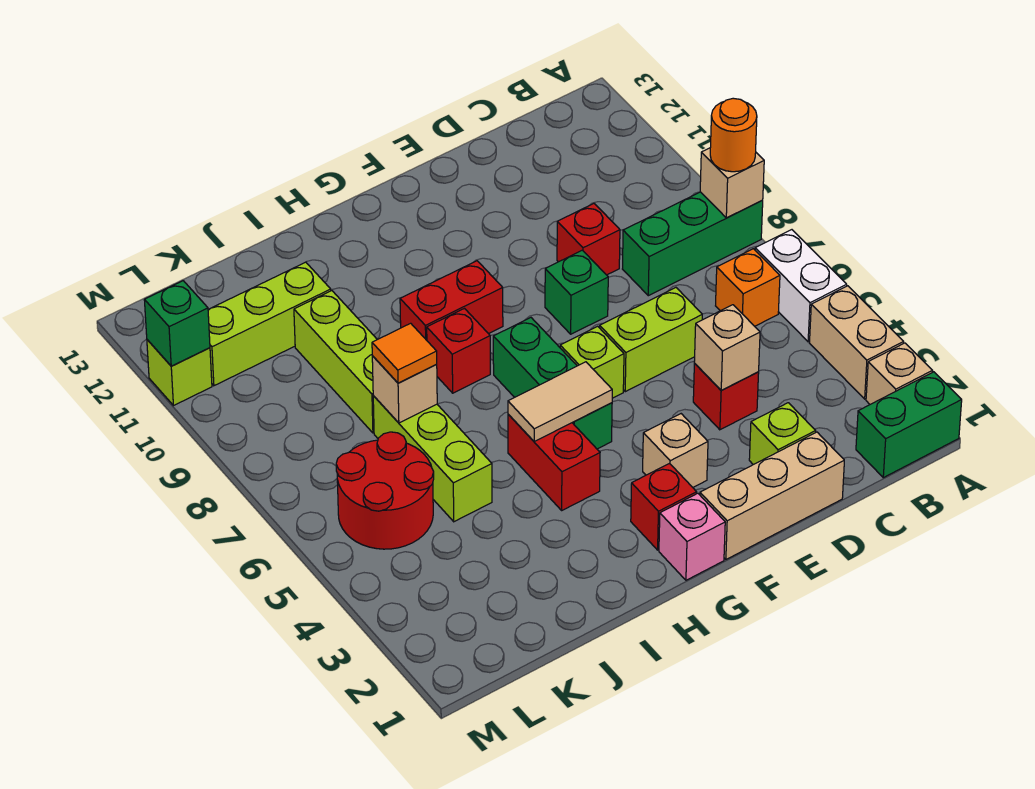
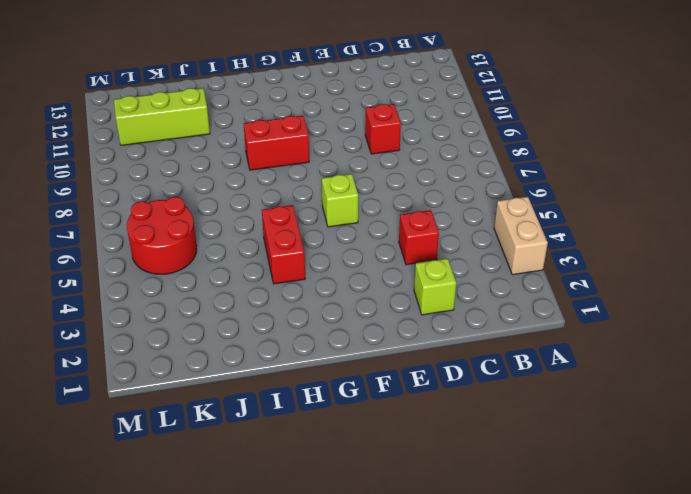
none -> green 1x2 brick [856,372,962,478]
none -> tan 1x1 brick [866,343,933,404]
none -> white 1x2 brick [755,230,847,342]
none -> green 1x3 brick [623,192,763,296]

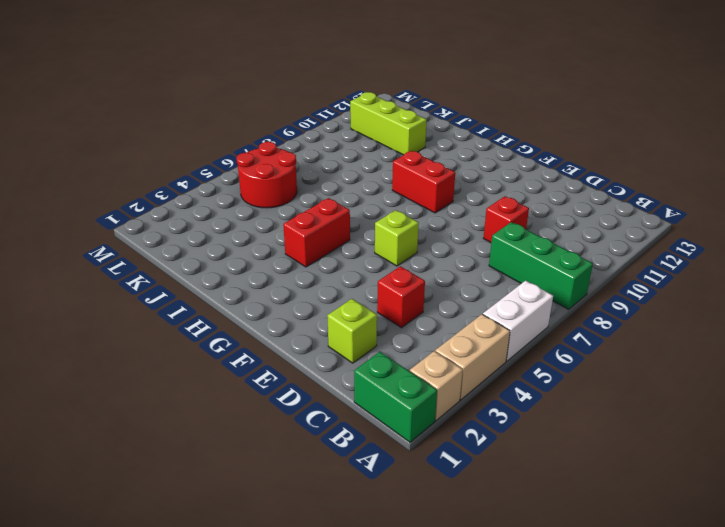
none -> orange 1x1 brick [716,249,780,326]
none -> tan 1x3 brick [700,432,844,559]
none -> lime 1x2 brick [600,288,702,392]
none -> green 1x1 brick [545,250,608,334]

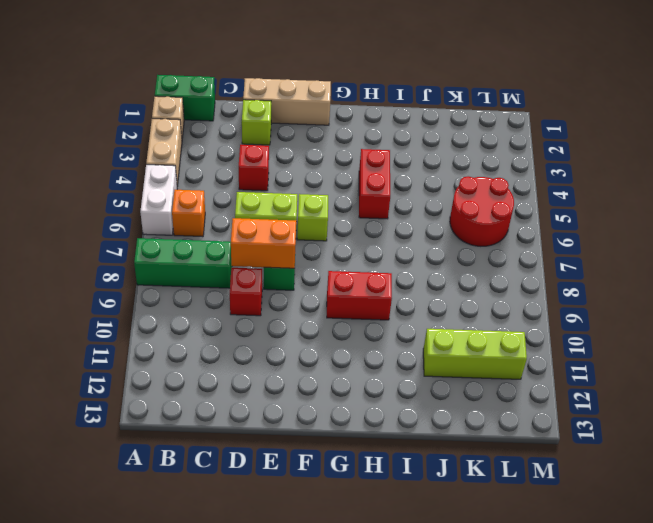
orange 1x2 brick [231,218,296,268] -> none
none -> tan 1x1 brick [643,414,708,487]
none -> pink 1x1 brick [659,493,725,580]
none -> red 1x1 brick [631,463,697,550]
none -> green 1x3 brick [493,318,612,449]

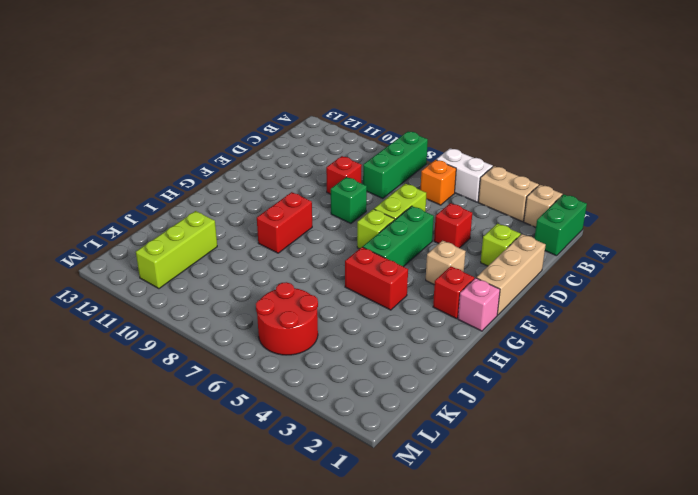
green 1x3 brick [363,206,434,267] -> green 1x3 brick turned to [493,318,612,449]
none -> red 1x1 brick [427,309,490,393]
none -> lime 1x3 brick [373,396,492,522]
none -> lime 1x3 brick [294,291,377,433]
none -> lime 1x1 brick [147,340,212,406]

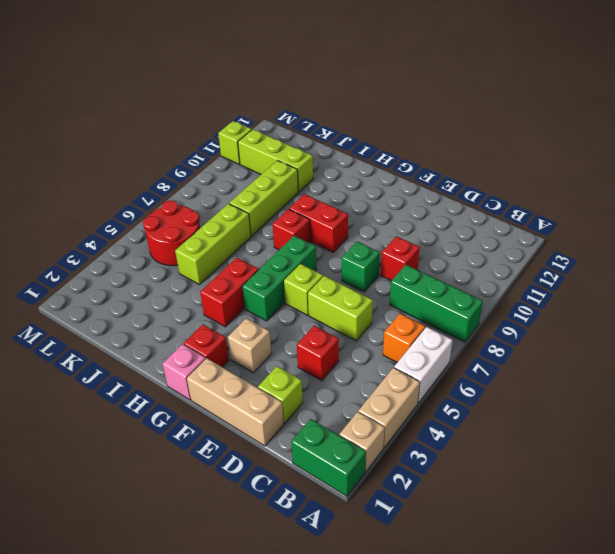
none -> tan 1x1 brick [700,148,764,218]
none -> tan 1x1 brick [694,305,760,390]
none -> tan 1x2 tile [508,362,612,441]
none -> tan 1x1 brick [372,356,437,423]

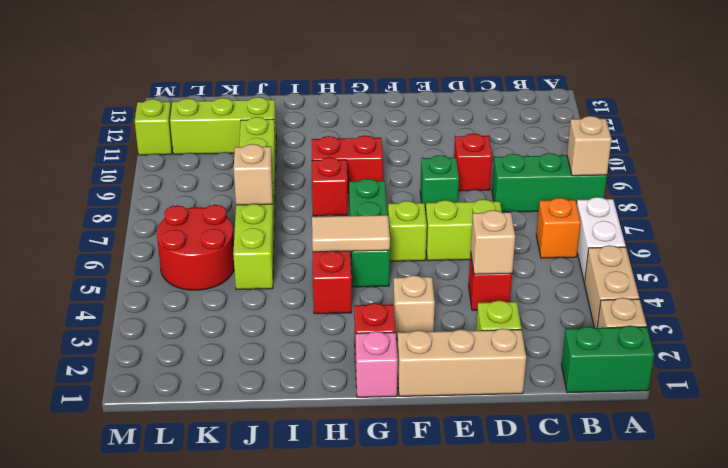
none -> green 1x1 brick [144,281,210,366]
none -> orange 1x1 round brick [710,98,757,172]
none -> orange 1x1 tile [372,323,437,383]

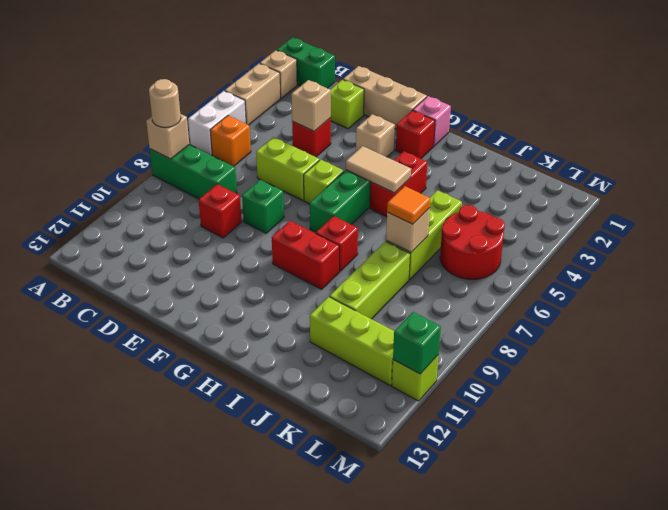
tan 1x1 round brick [149,79,181,127] -> orange 1x1 round brick [710,98,757,172]

